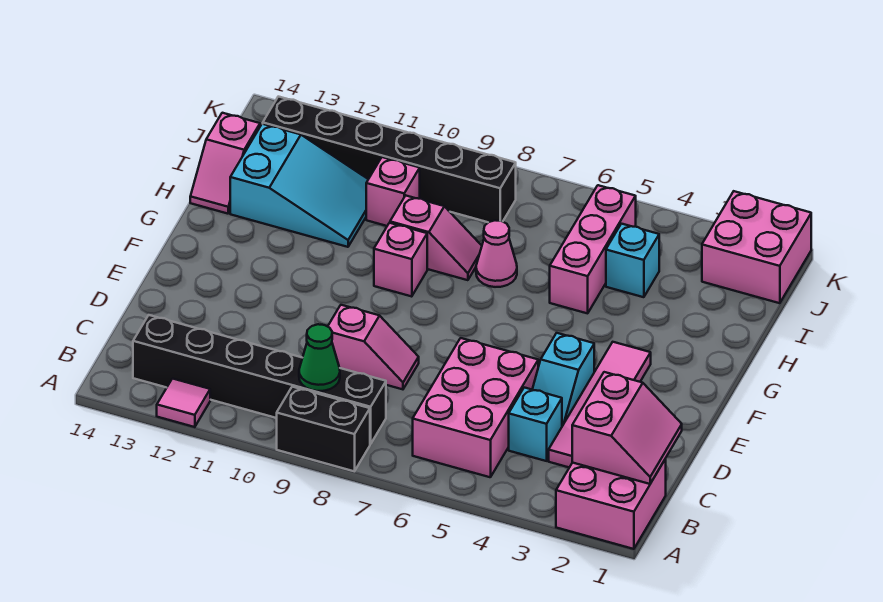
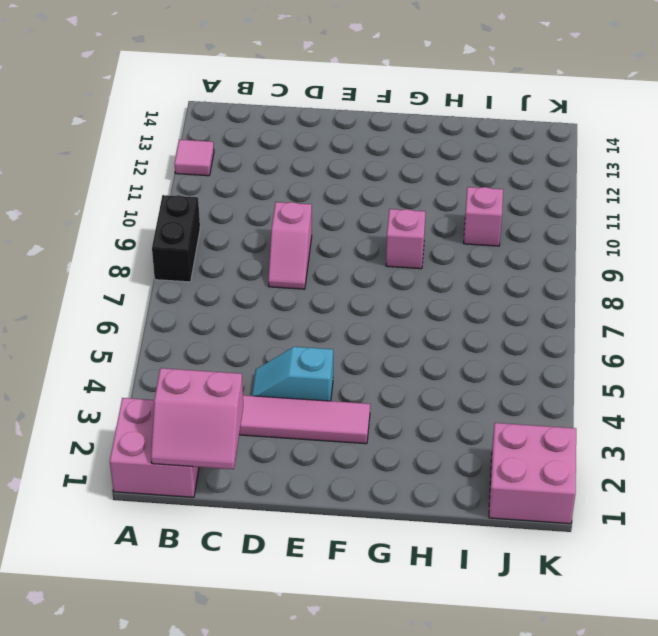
none -> pink 2x3 brick [413,338,538,477]
none -> black 1x6 brick [133,315,386,444]
none -> cyan 1x1 brick [509,388,562,461]

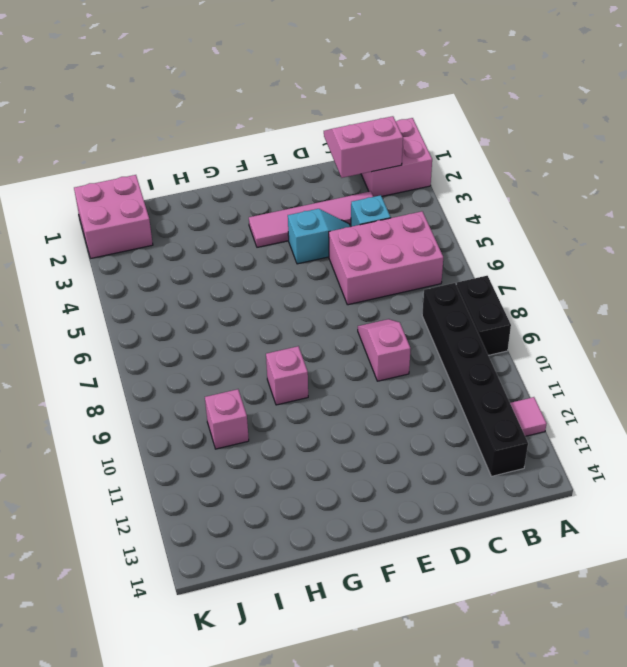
none -> pink 1x3 brick [550,185,636,313]
none -> pink 1x1 cone [476,220,517,287]
none -> pink 1x2 slope [390,196,482,280]

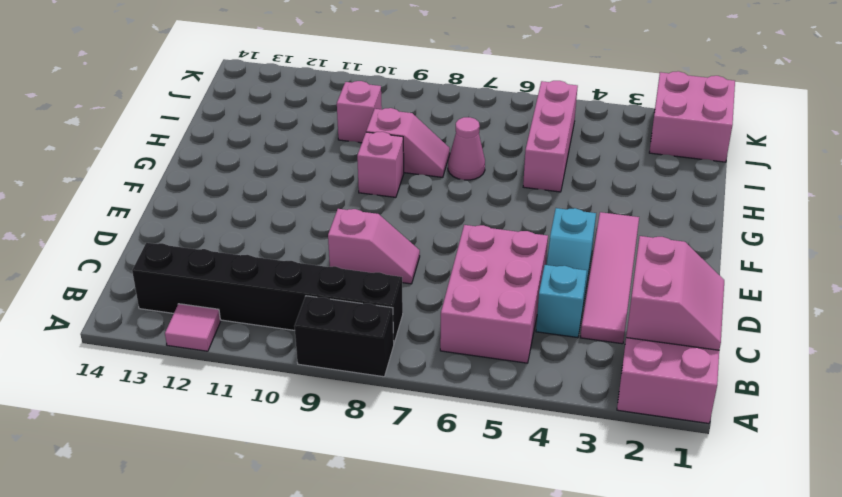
none -> cyan 2x3 slope [230,124,368,247]
none -> pink 1x2 slope [190,113,260,214]
none -> cyan 1x1 brick [606,224,659,297]

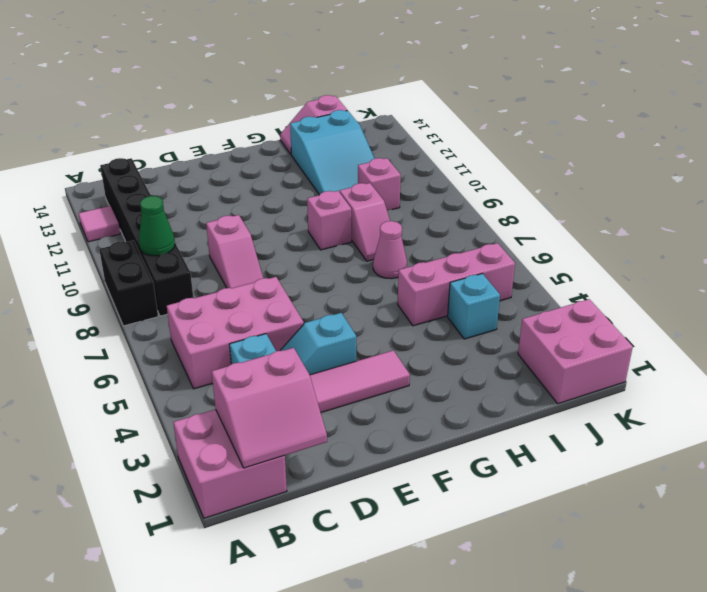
none -> black 1x6 brick [263,97,516,222]

